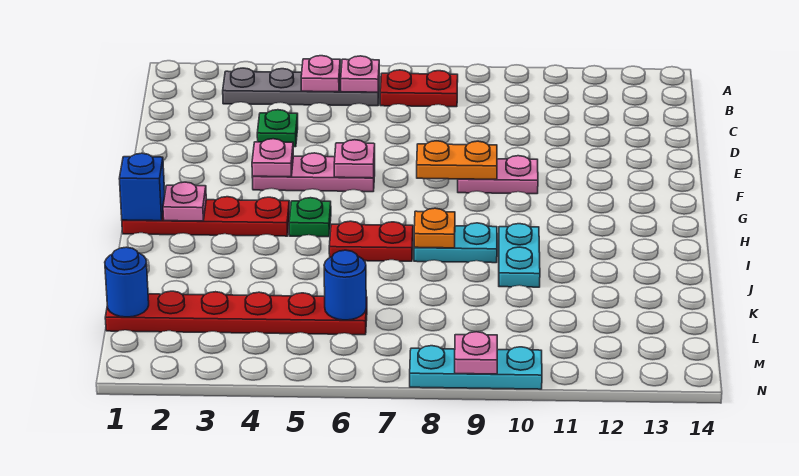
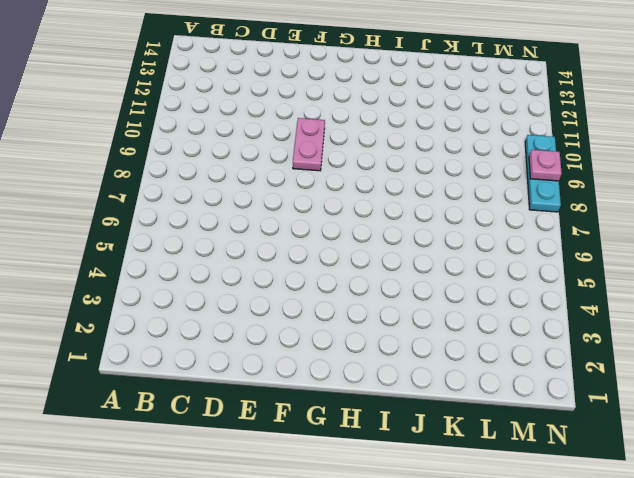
none -> grey 1x4 plate [223,68,379,106]
none -> red 1x2 plate [380,70,458,107]
none -> green 1x1 plate [257,110,298,147]

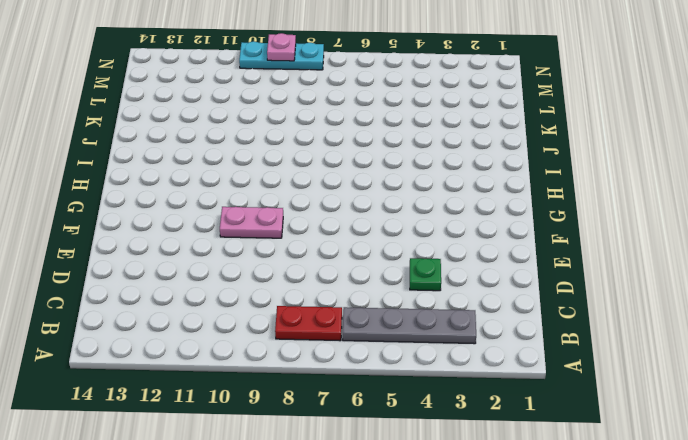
none -> pink 1x3 plate [252,153,375,192]
none -> red 1x4 plate [122,197,290,236]
none -> green 1x1 plate [289,198,331,237]

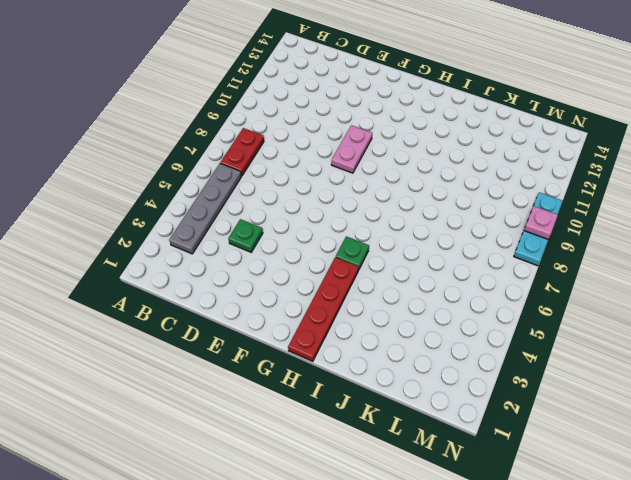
none -> pink 1x3 plate [252,153,375,192]
none -> red 1x2 plate [329,221,413,261]
none -> cyan 1x2 plate [414,223,497,263]

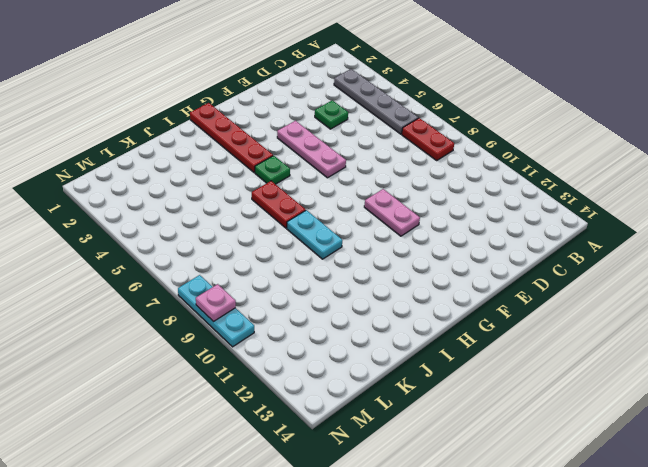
none -> cyan 1x2 plate [499,224,540,287]
none -> red 1x6 plate [105,291,367,335]
none -> pink 1x1 plate [301,56,340,92]

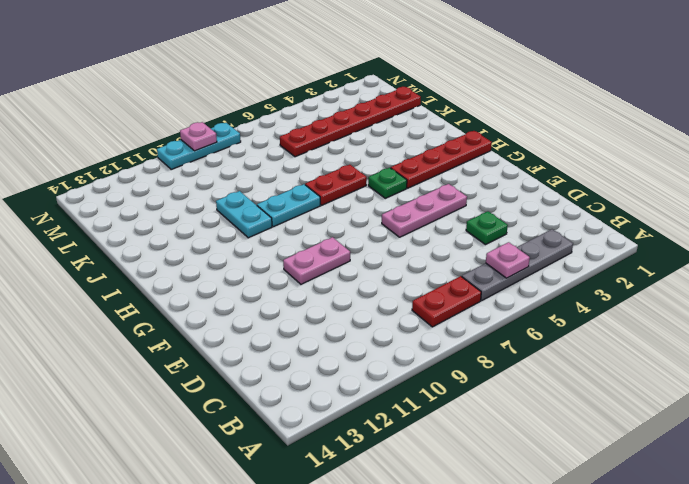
none -> pink 1x1 plate [341,56,379,92]
none -> pink 1x1 plate [252,139,293,177]
none -> pink 1x1 plate [334,140,375,178]

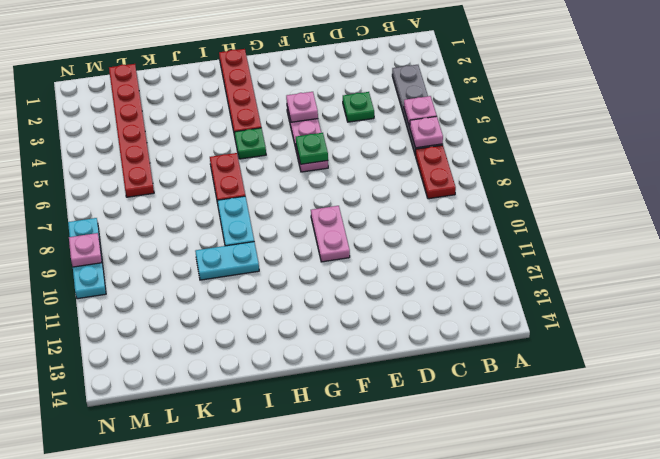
green 1x1 plate [296,133,328,164] -> pink 1x1 plate [334,140,375,178]
none -> orange 1x2 plate [417,141,497,179]
none -> blue 1x1 brick [119,153,165,221]
none -> pink 1x1 plate [163,182,206,221]

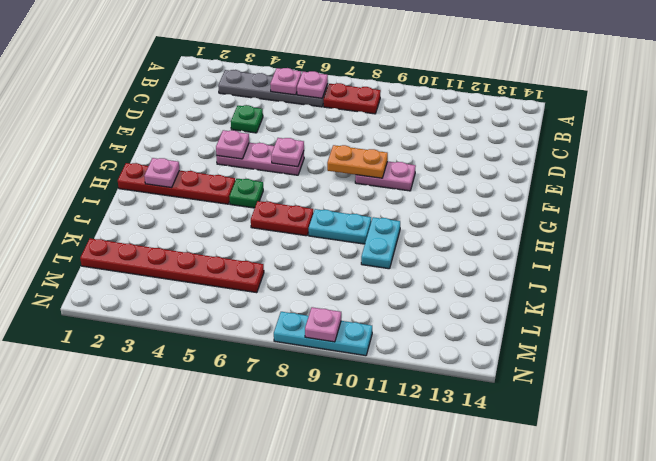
none -> blue 1x1 brick [119,153,165,221]
none -> orange 1x1 plate [414,208,455,248]
none -> blue 1x1 round brick [105,247,149,317]

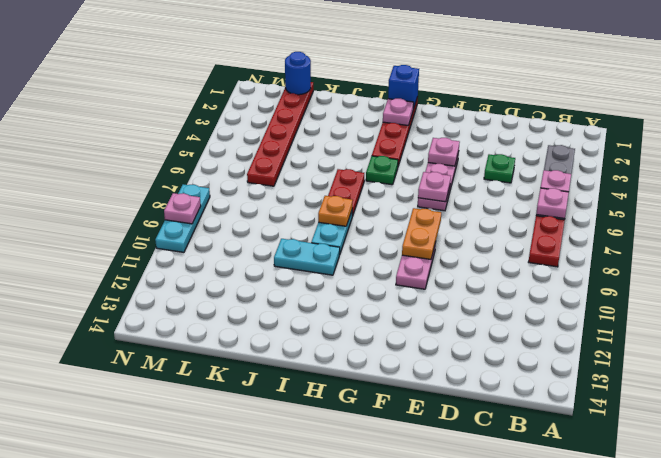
none -> blue 1x1 round brick [324,250,366,320]

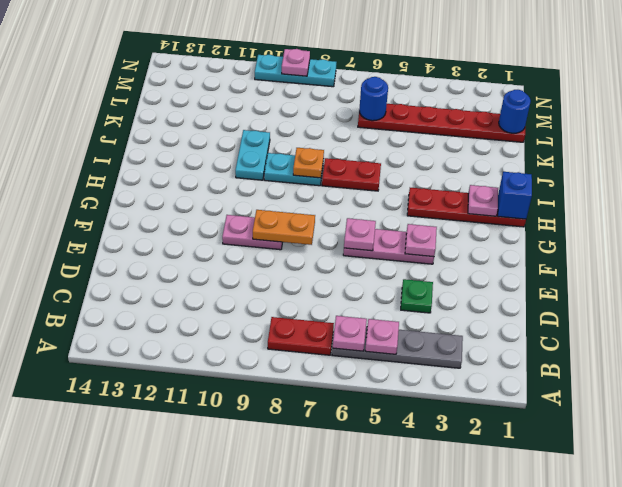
none -> green 1x1 plate [289,198,331,237]

